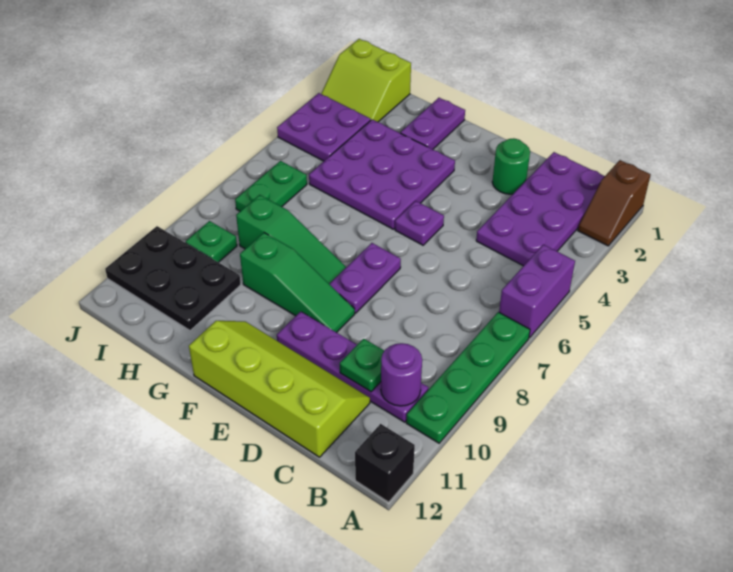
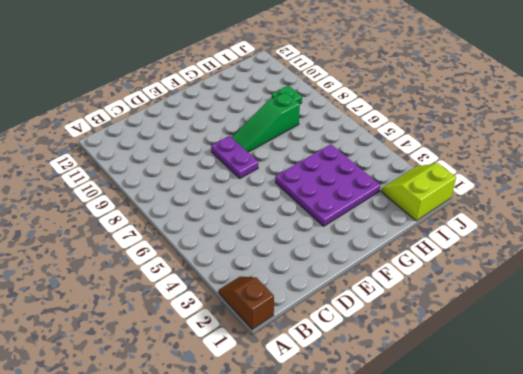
none -> purple 1x2 brick [499,245,575,338]
none -> green 1x4 plate [406,312,530,443]
none -> black 1x1 brick [355,424,415,502]

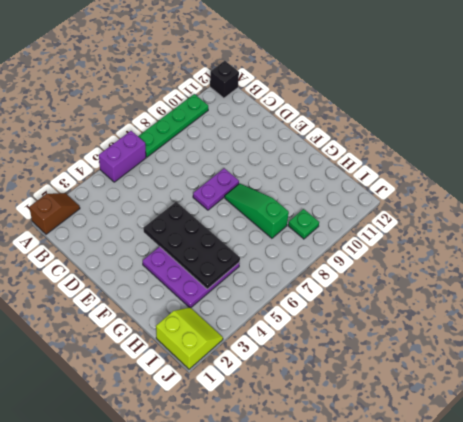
black 2x4 plate [144,202,240,289] -> none
none -> purple 2x4 plate [476,152,605,266]
none -> purple 1x4 plate [277,312,428,422]
none -> lime 2x4 slope [189,321,370,457]

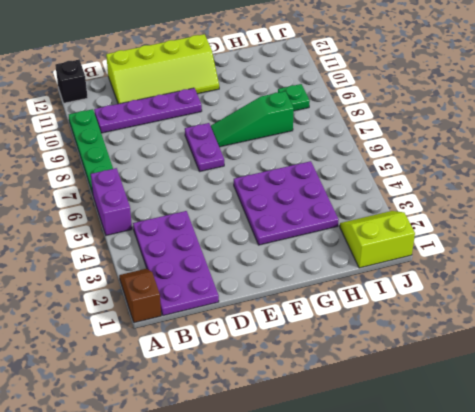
none -> green 1x1 round brick [492,138,530,194]
none -> purple 1x1 plate [395,201,444,245]
none -> green 1x3 slope [240,233,355,333]

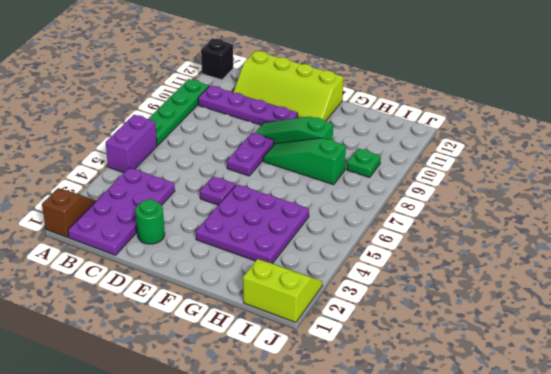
none -> purple 1x2 plate [401,98,465,149]
none -> black 2x3 plate [105,226,241,331]
none -> purple 2x2 plate [277,93,371,161]

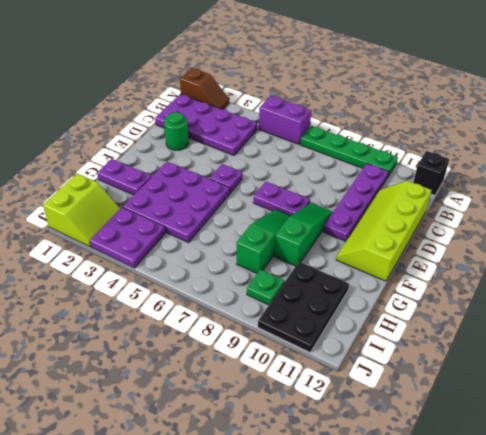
none -> green 1x2 plate [235,161,307,211]
none -> purple 1x1 round brick [381,343,422,406]
none -> green 1x1 plate [340,339,384,392]

